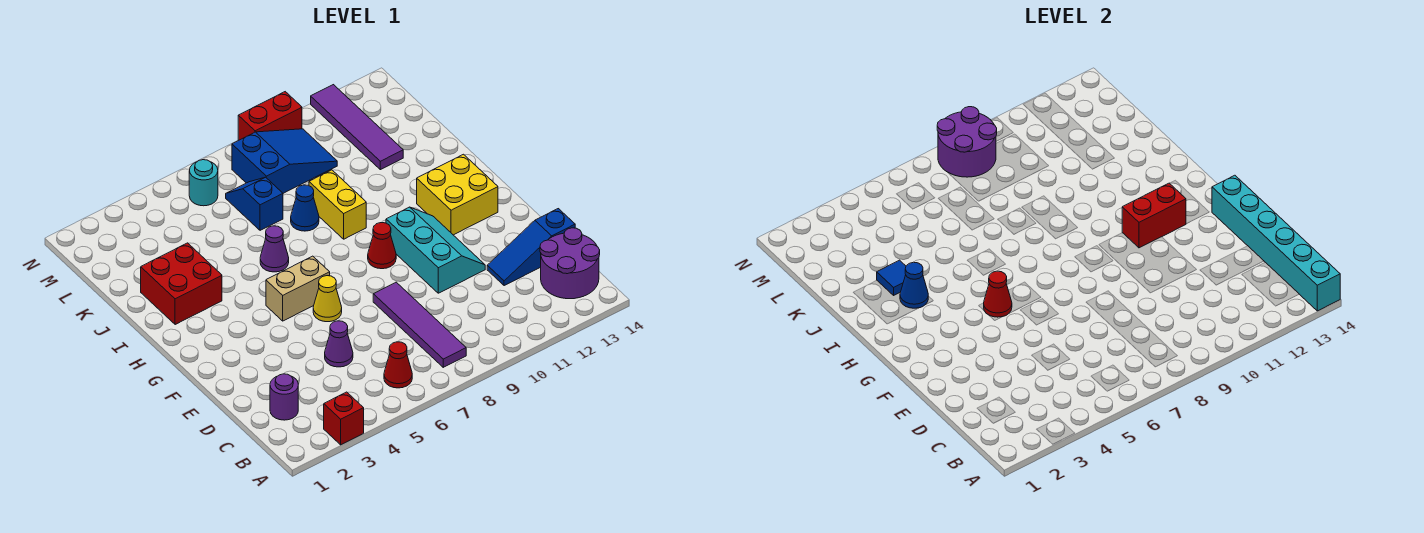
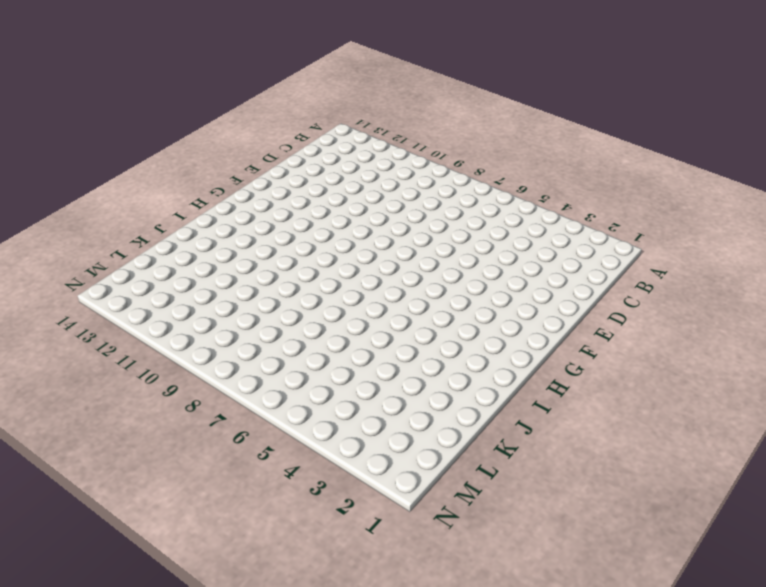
none -> red 1x1 brick [324,392,364,445]
none -> red 1x1 cone [384,342,412,388]
none -> purple 1x4 tile [373,282,466,367]

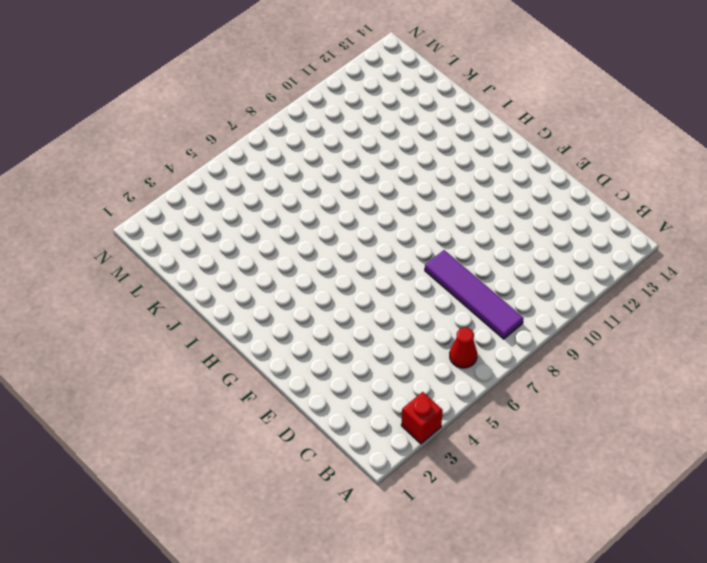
none -> purple 2x2 round brick [540,228,600,299]
none -> purple 1x1 round brick [270,374,298,420]
none -> purple 1x1 cone [325,321,353,367]

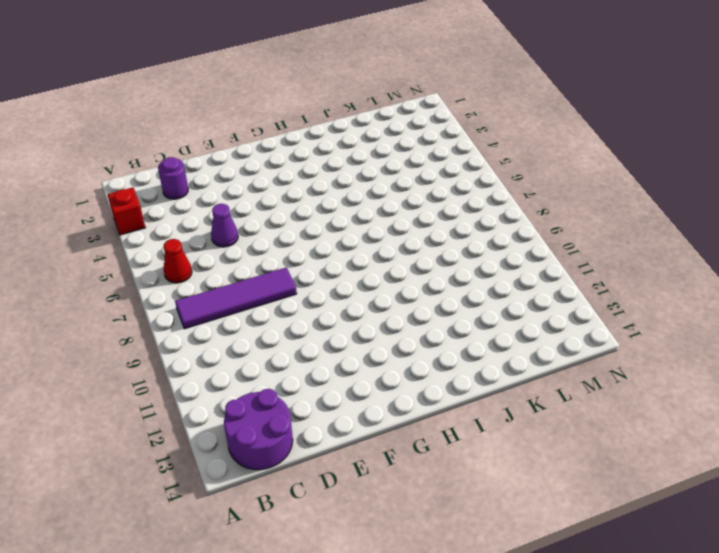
none -> blue 1x3 slope [487,209,575,286]
none -> cyan 2x3 slope [386,207,485,293]
none -> yellow 1x1 cone [313,276,342,322]

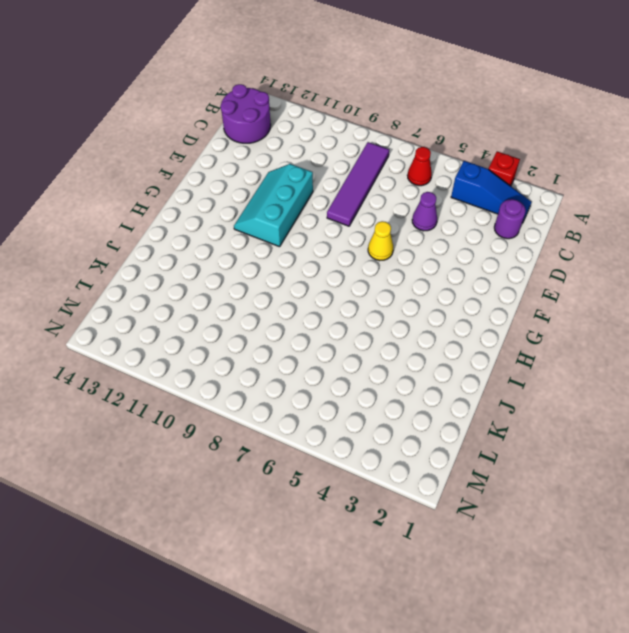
blue 1x3 slope [451,161,531,223] -> blue 1x3 slope moved to [487,209,575,286]
none -> tan 1x2 brick [266,256,330,321]
none -> red 1x1 cone [368,223,396,269]
none -> yellow 2x2 brick [417,154,498,235]

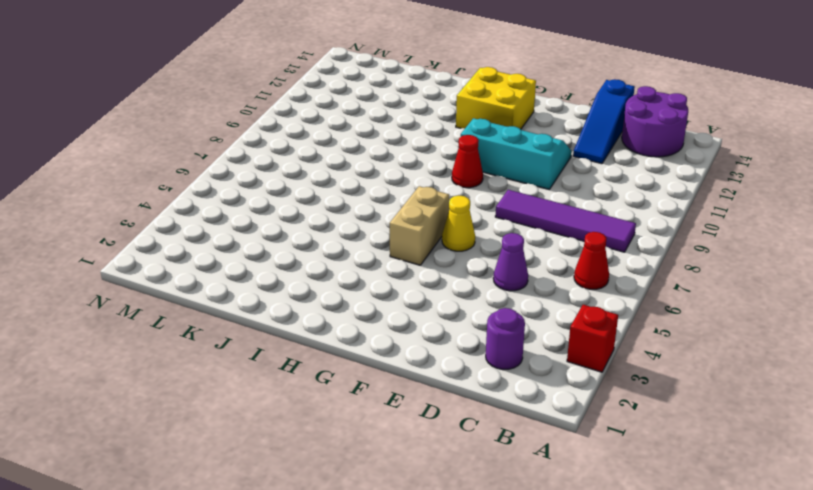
none -> red 2x2 brick [141,243,222,325]
none -> purple 1x1 cone [260,226,289,272]
none -> yellow 1x2 brick [309,170,366,239]

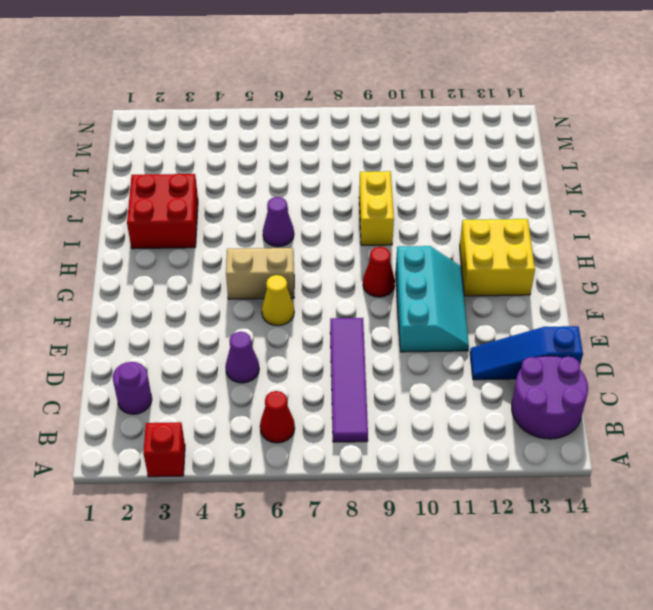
none -> blue 1x1 cone [291,185,319,231]
none -> blue 1x2 slope [226,177,283,230]
none -> purple 1x4 tile [311,85,403,170]

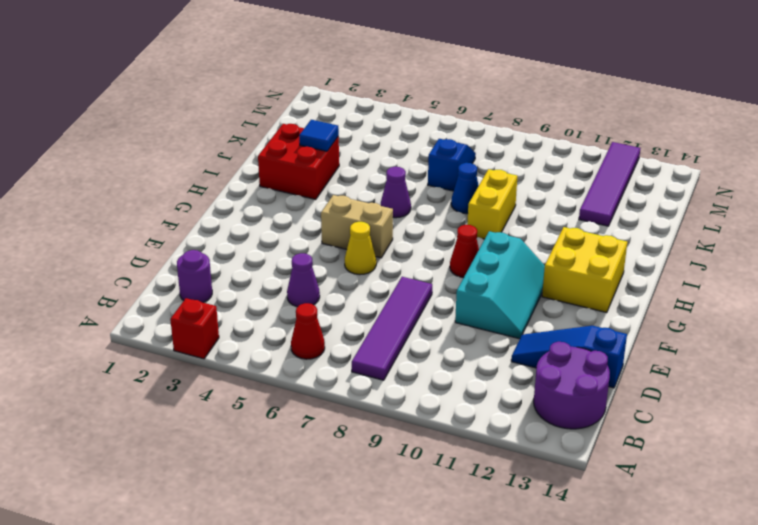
none -> blue 2x3 slope [232,129,337,193]
none -> cyan 1x1 round brick [189,160,218,206]
none -> red 1x2 brick [238,92,302,140]

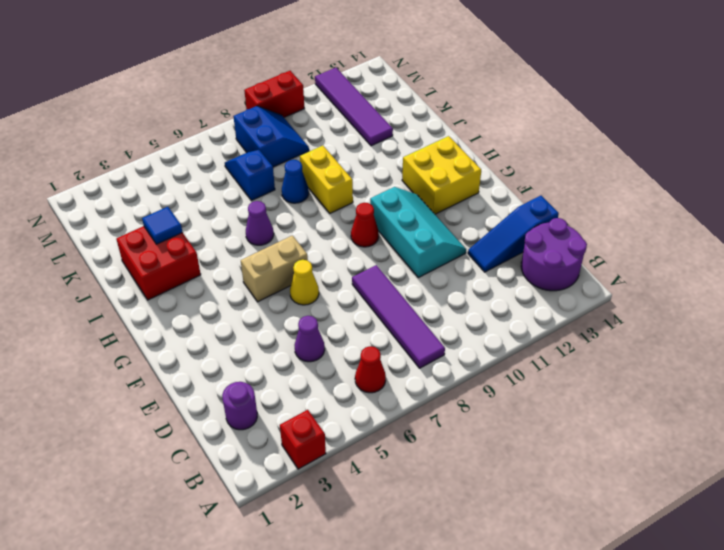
blue 2x2 slope [233,106,309,167] -> blue 2x3 slope [232,129,337,193]
none -> cyan 1x1 round brick [189,160,218,206]
none -> cyan 1x6 brick [1212,175,1340,311]
none -> red 1x1 cone [984,271,1012,317]

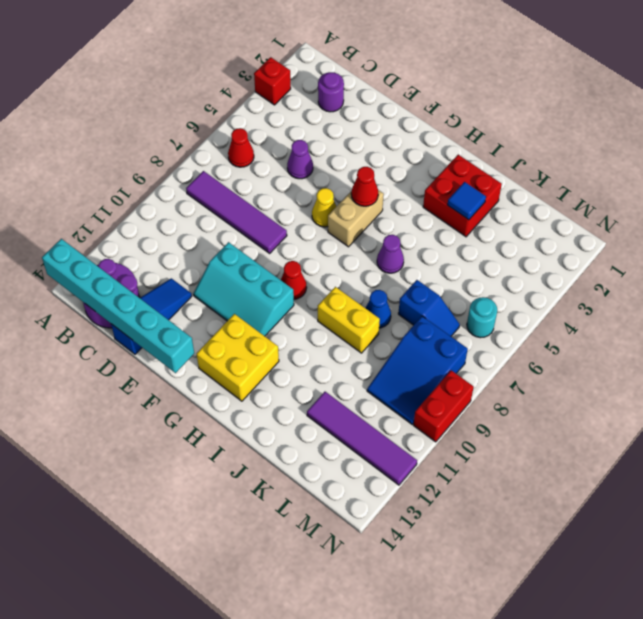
none -> red 1x2 brick [1122,183,1186,248]
none -> blue 1x1 cone [900,262,928,308]
none -> purple 2x2 round brick [937,107,997,177]

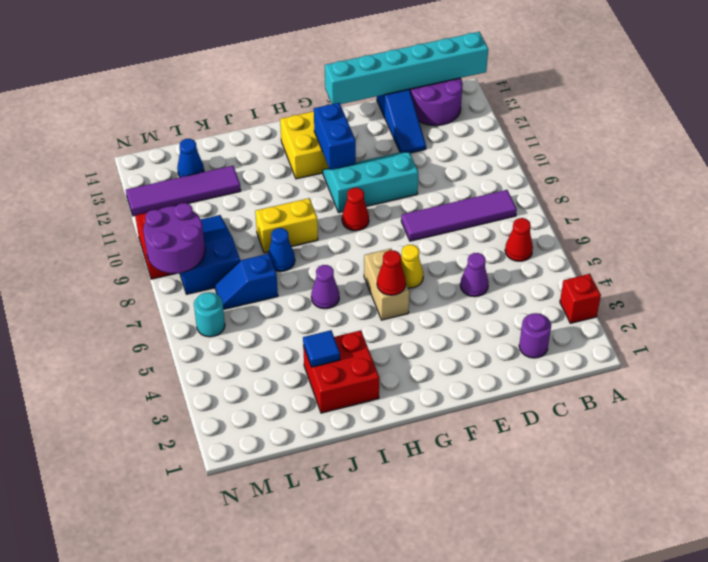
blue 1x2 brick [314,103,356,170] -> red 1x2 brick [1122,183,1186,248]
blue 1x1 cone [177,139,204,177] -> blue 1x1 cone moved to [900,262,928,308]

